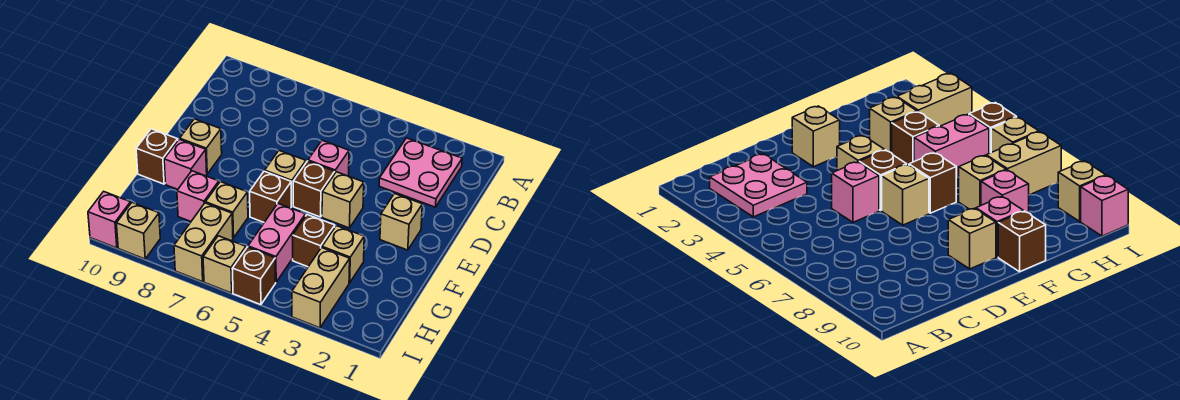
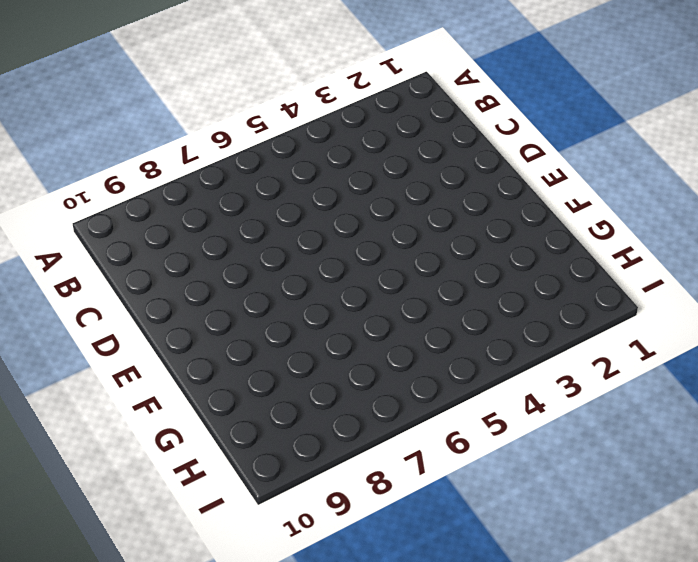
none -> pink 2x2 plate [379,138,462,207]
none -> pink 1x1 brick [308,140,349,176]
none -> tan 1x1 brick [380,194,422,250]

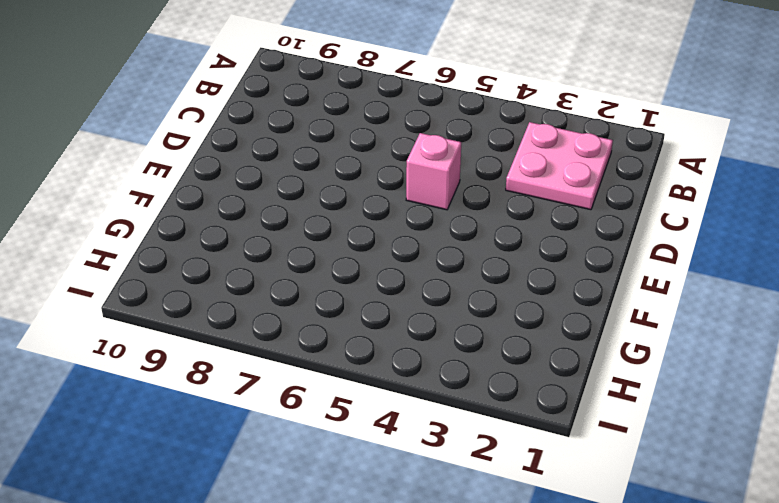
none -> tan 1x1 brick [380,194,422,250]
none -> tan 1x1 brick [322,172,364,228]
none -> brown 1x1 brick [293,161,335,217]

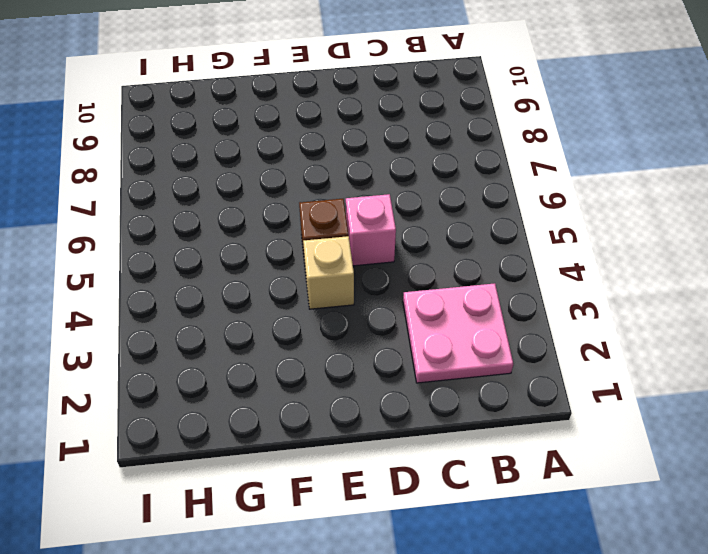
none -> tan 1x1 brick [380,194,422,250]
none -> tan 1x1 brick [265,151,306,206]
none -> tan 1x1 brick [180,119,222,174]

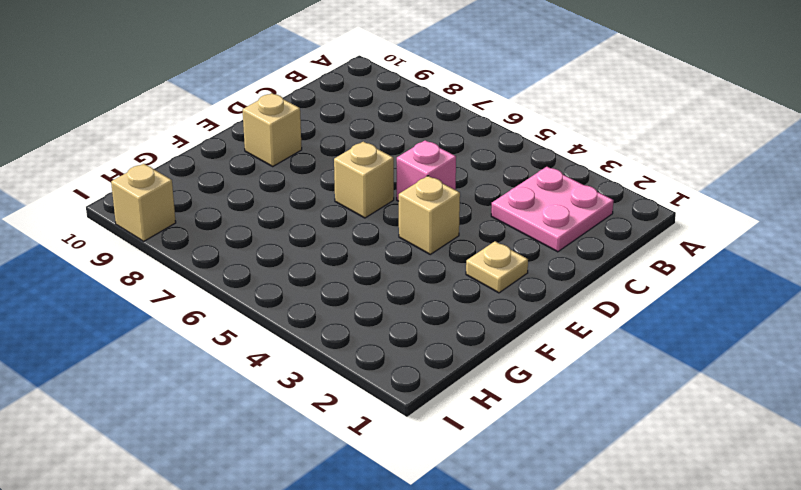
tan 1x1 plate [466,241,528,293] -> tan 1x1 brick [380,194,422,250]
none -> brown 1x1 brick [293,161,335,217]
none -> brown 1x1 brick [250,171,291,222]
none -> pink 1x1 brick [164,139,207,189]

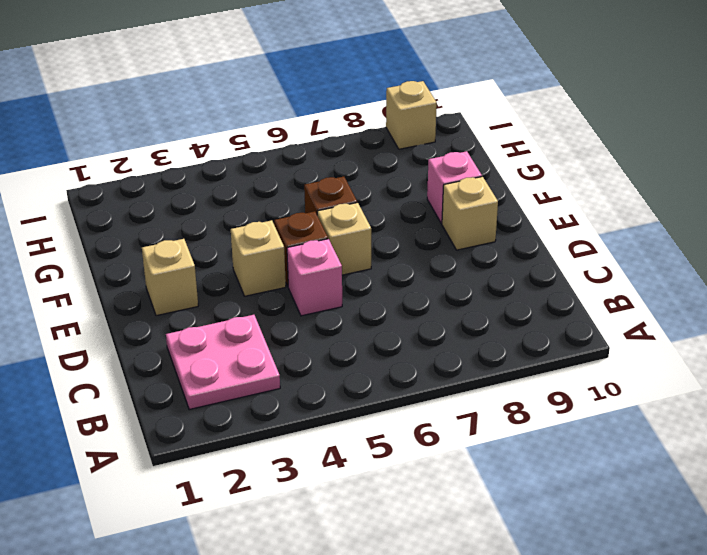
none -> brown 1x1 brick [136,129,178,184]
none -> tan 1x1 brick [322,226,364,283]
none -> brown 1x1 brick [293,215,335,267]

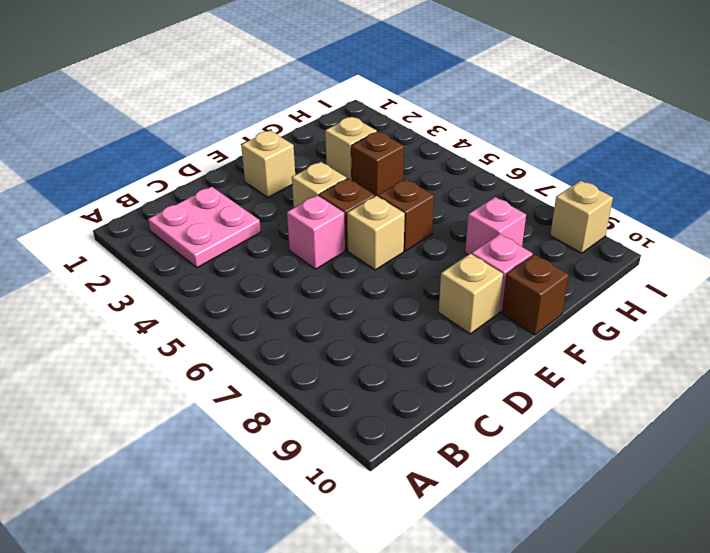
none -> pink 1x2 brick [248,204,305,282]
none -> tan 1x1 brick [206,182,248,238]
none -> tan 1x2 brick [292,248,350,328]

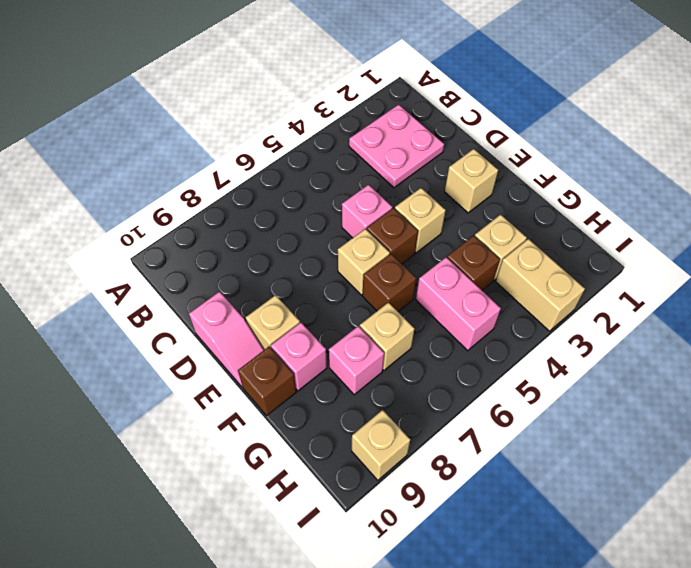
pink 1x2 slope [189,292,264,387] -> none
none -> tan 1x2 brick [174,203,233,282]
none -> brown 1x1 brick [232,247,276,305]
none -> tan 1x1 brick [203,236,246,293]

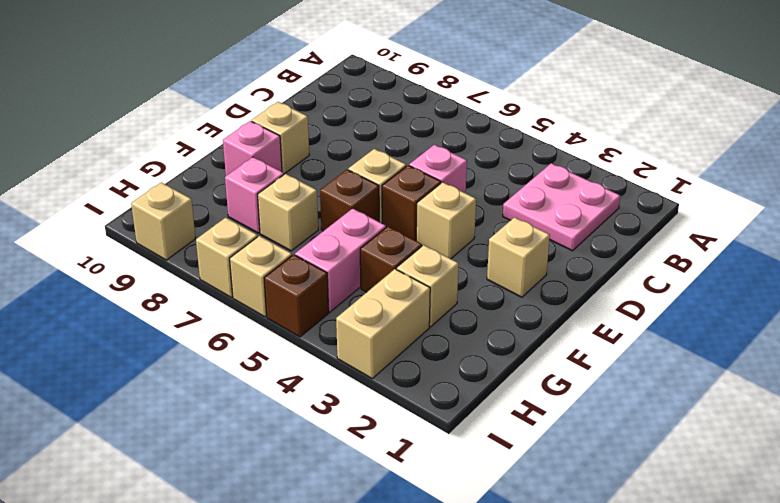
tan 1x1 brick [196,218,258,297] -> tan 1x2 brick [174,203,233,282]
none -> brown 1x1 brick [136,129,178,184]
none -> pink 1x1 brick [88,191,131,248]

